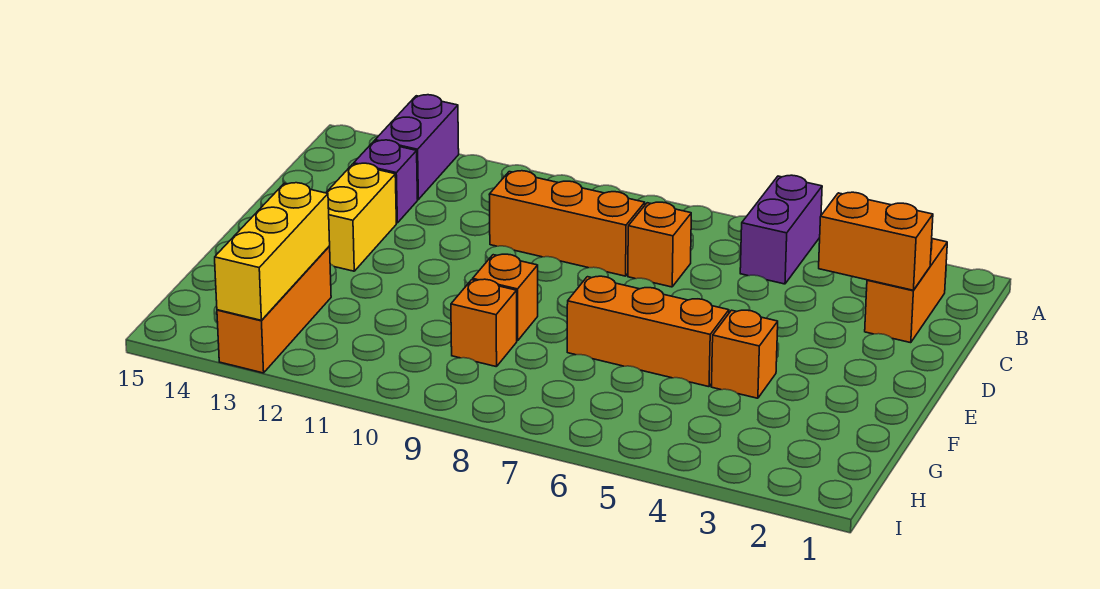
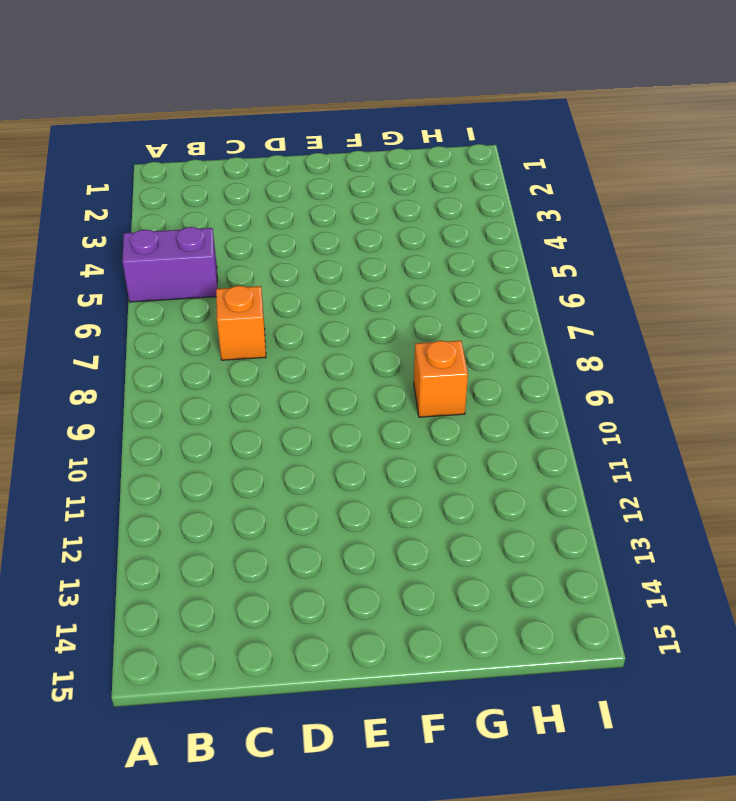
none -> purple 1x2 brick [375,95,459,200]
none -> orange 1x2 brick [865,239,947,343]
none -> orange 1x3 brick [489,171,645,276]

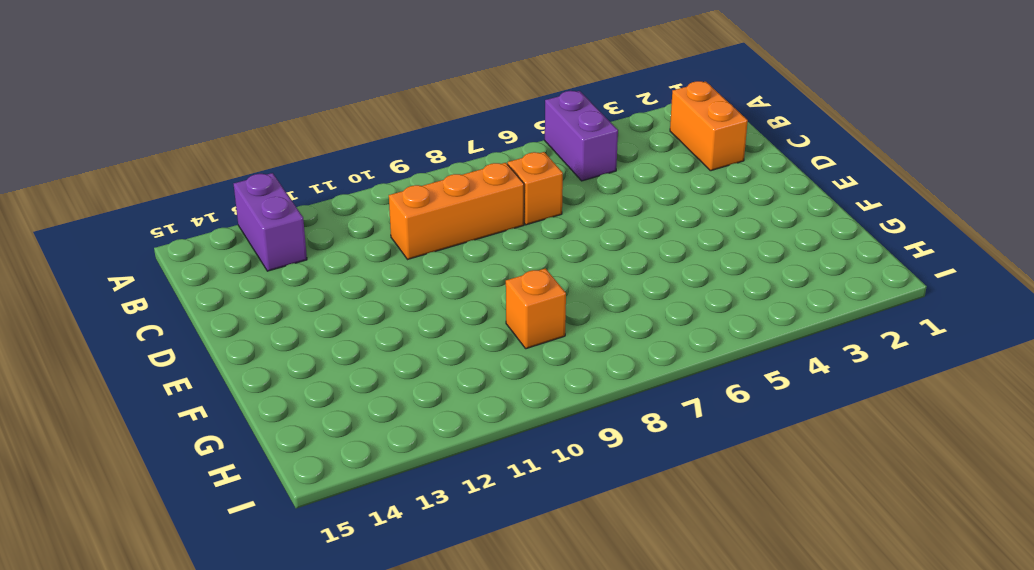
none -> purple 1x1 brick [354,140,418,223]
none -> yellow 1x2 brick [326,163,396,271]
none -> orange 1x1 brick [711,310,778,398]

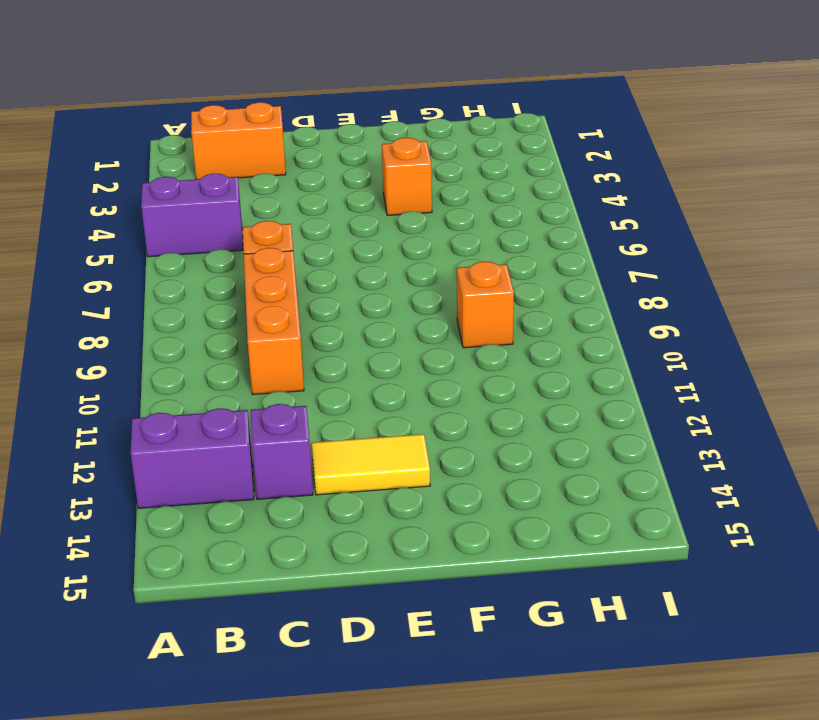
yellow 1x2 tile [312,434,430,495] -> yellow 1x2 brick [326,163,396,271]
none -> orange 1x3 brick [567,276,729,387]
none -> orange 1x1 brick [473,254,538,341]
none -> orange 1x3 brick [217,246,331,373]

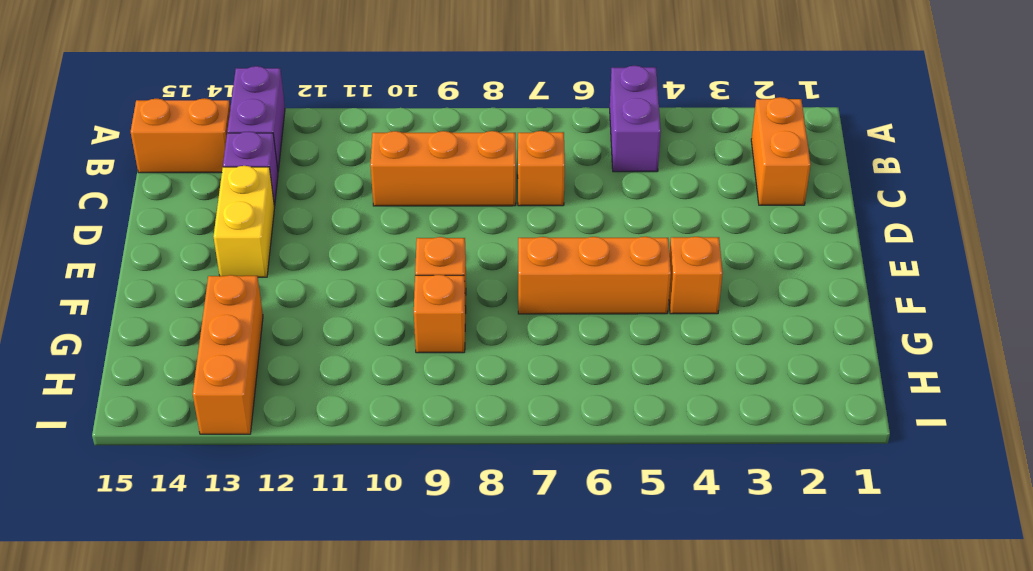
orange 1x2 brick [131,98,230,173] -> orange 1x2 brick moved to [819,192,933,290]
none -> yellow 1x3 brick [215,183,330,320]

